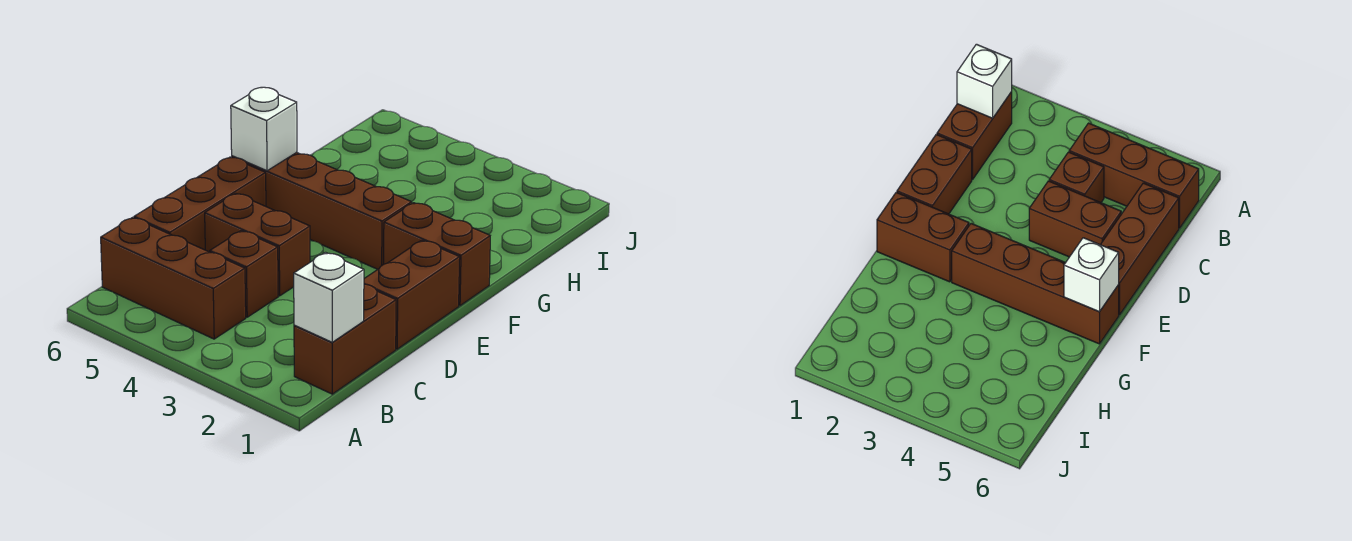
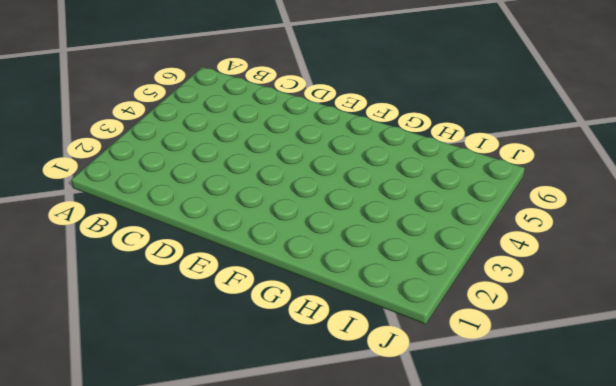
none -> brown 1x2 brick [294,284,396,394]
none -> brown 1x3 brick [101,217,246,339]

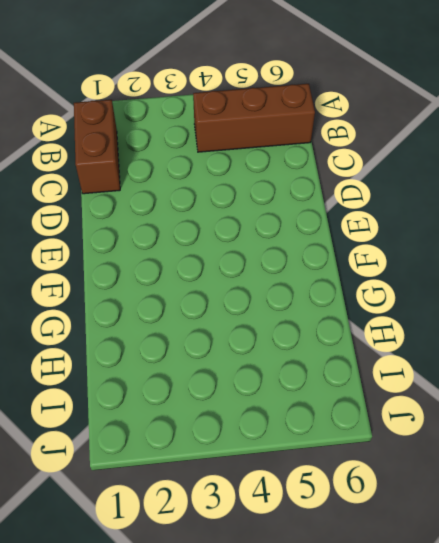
none -> brown 1x1 brick [210,231,278,317]
none -> brown 1x3 brick [134,157,266,250]

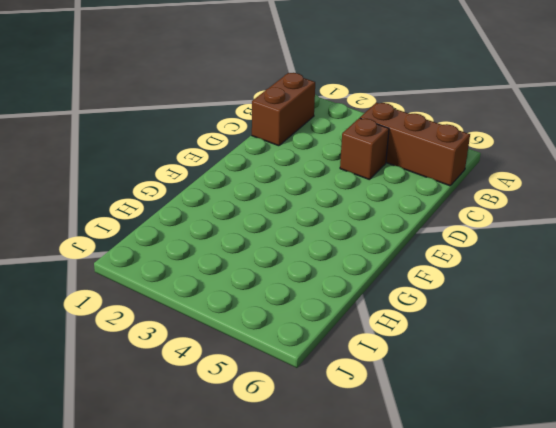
none -> brown 1x3 brick [134,157,266,250]
none -> brown 1x2 brick [364,240,460,349]

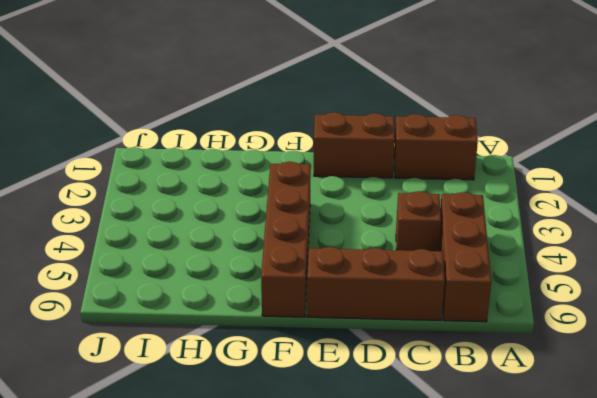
none -> brown 1x2 brick [205,193,310,296]
none -> brown 1x2 brick [384,203,490,306]

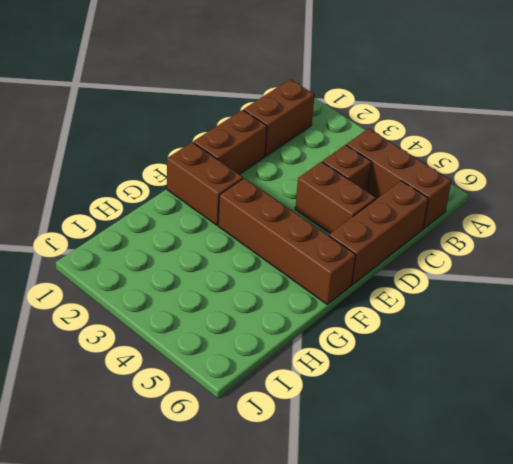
none -> white 1x1 brick [294,252,364,342]
none -> white 1x1 brick [231,87,297,171]

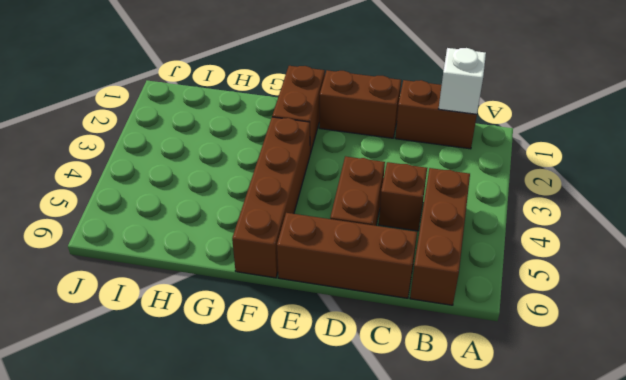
none -> white 1x1 brick [231,87,297,171]

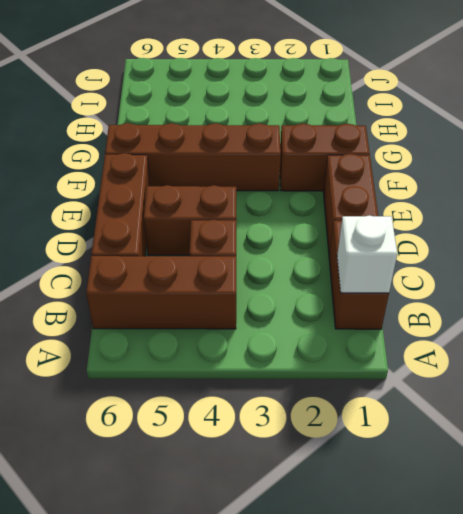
none -> white 1x1 brick [231,87,297,171]

